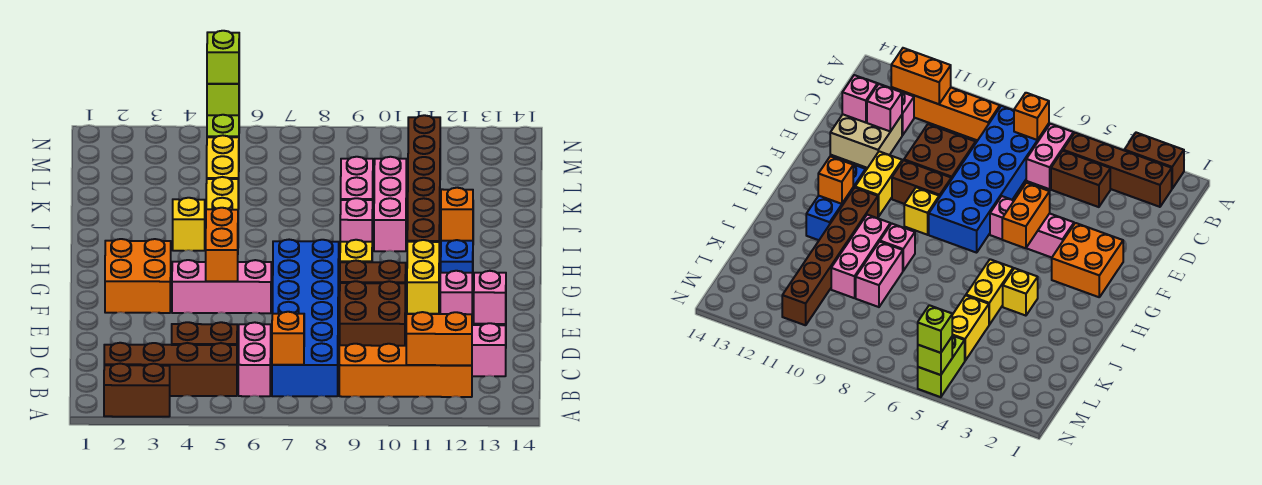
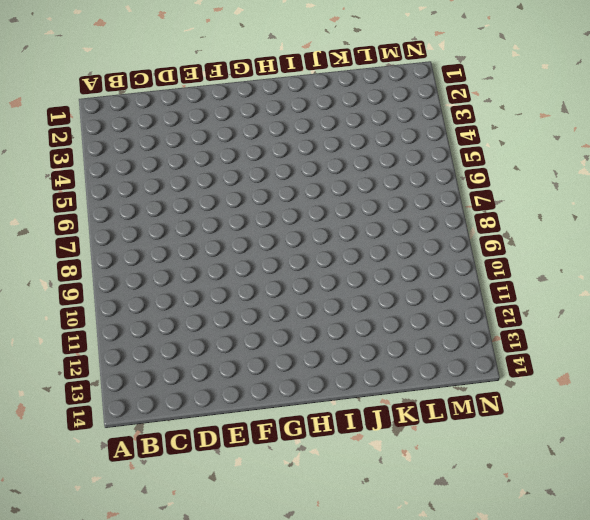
none -> brown 1x2 brick [104,364,170,417]
none -> brown 1x4 brick [104,343,237,396]
none -> pink 1x2 brick [238,322,271,396]
none -> blue 2x6 brick [272,240,339,396]

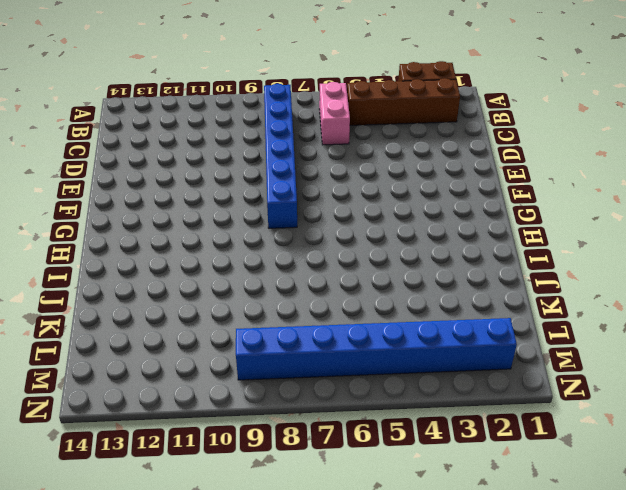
blue 1x6 brick [264,84,297,228] -> blue 2x6 brick [272,240,339,396]
blue 1x8 brick [236,318,517,380] -> lime 1x2 brick [207,115,239,137]
none -> orange 1x4 brick [339,344,472,397]
none -> brown 1x2 brick [172,322,237,345]
none -> pink 1x2 brick [472,323,506,376]
none -> brown 2x2 brick [340,281,405,346]

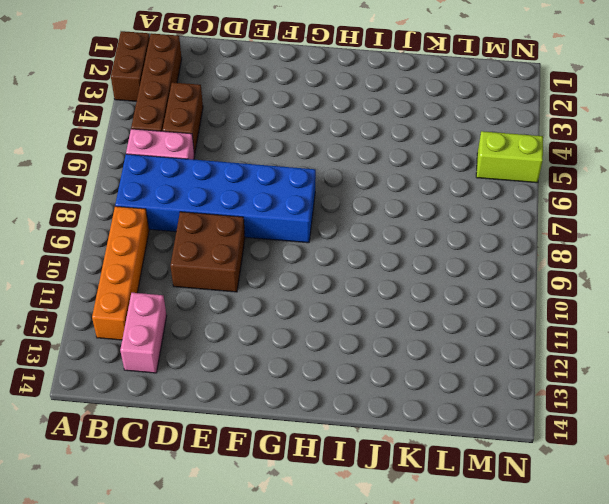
none -> tan 2x2 brick [830,114,902,168]
none -> orange 2x2 brick [105,239,171,313]
none -> pink 1x3 brick [172,260,271,313]
none -> brown 1x2 brick [340,261,406,306]

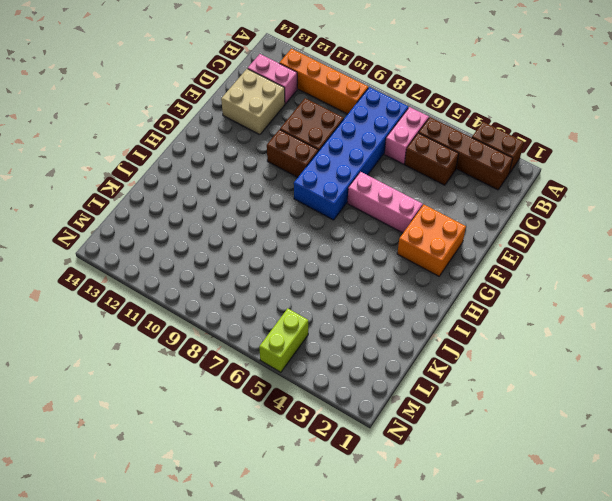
none -> yellow 1x2 brick [407,240,439,314]
none -> yellow 1x1 brick [340,240,372,262]
none -> blue 1x3 brick [441,240,473,283]
none -> brown 1x6 brick [407,115,440,256]

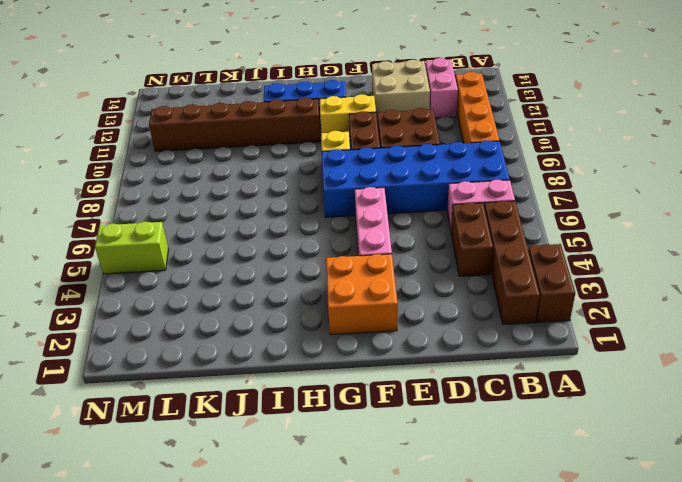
none -> yellow 1x1 brick [173,198,205,251]
none -> yellow 1x2 brick [206,177,238,210]
none -> pink 1x1 brick [340,198,373,242]
none -> pink 1x3 brick [374,157,407,251]

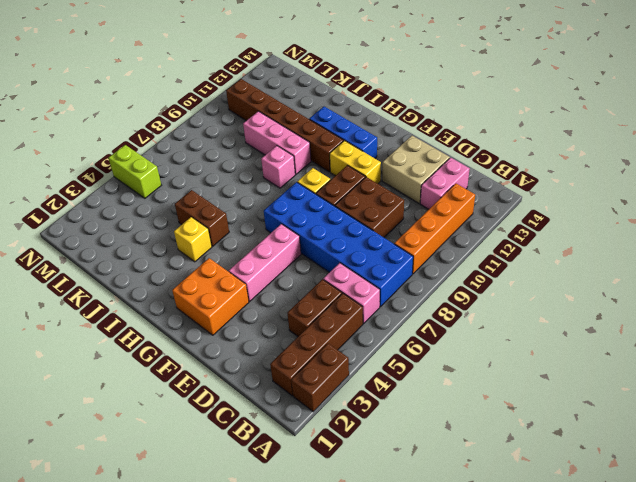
brown 1x2 brick [175,190,229,246] -> yellow 1x2 brick [206,177,238,210]
none -> pink 1x2 brick [341,157,373,200]
none -> yellow 1x2 brick [207,135,239,209]
none -> orange 1x1 brick [272,312,304,365]
none -> orange 1x2 brick [406,312,472,365]

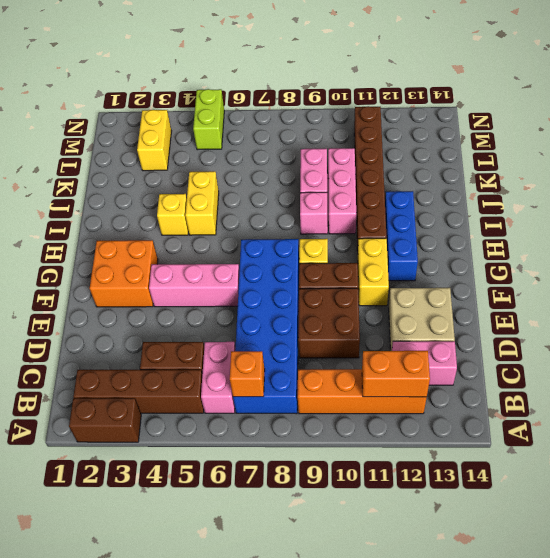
yellow 1x2 brick [137,110,171,171] -> yellow 1x2 brick moved to [207,135,239,209]
none -> pink 1x1 brick [440,271,473,314]
none -> pink 1x1 brick [474,271,506,324]
none -> orange 1x2 brick [206,208,238,281]
none -> orange 1x1 brick [441,188,473,241]

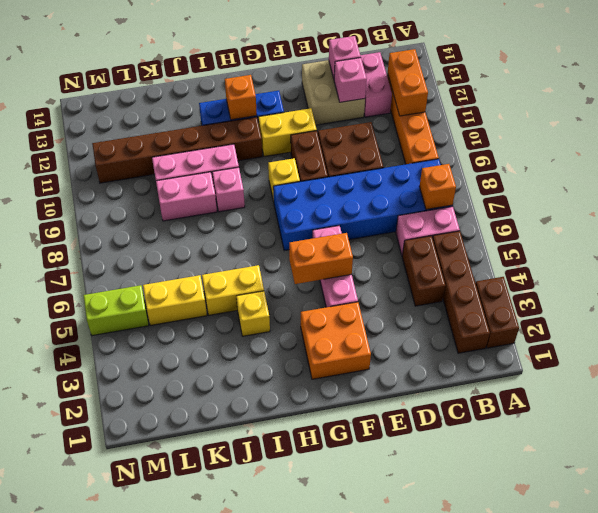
none -> lime 1x1 brick [207,84,239,115]
none -> lime 1x1 brick [207,31,239,84]

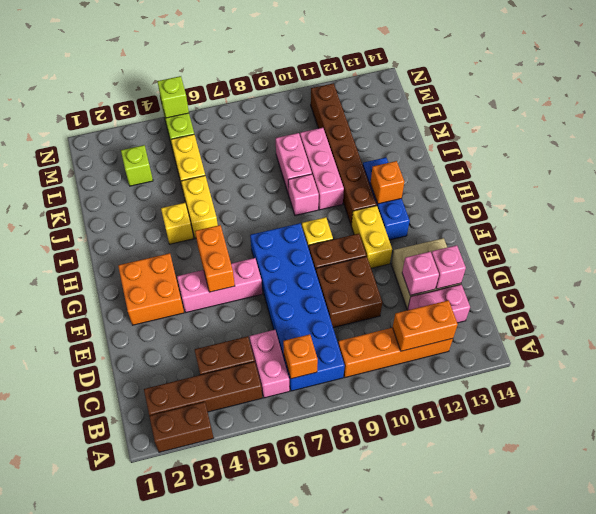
lime 1x1 brick [121,145,153,186] -> lime 1x1 brick moved to [207,31,239,84]

